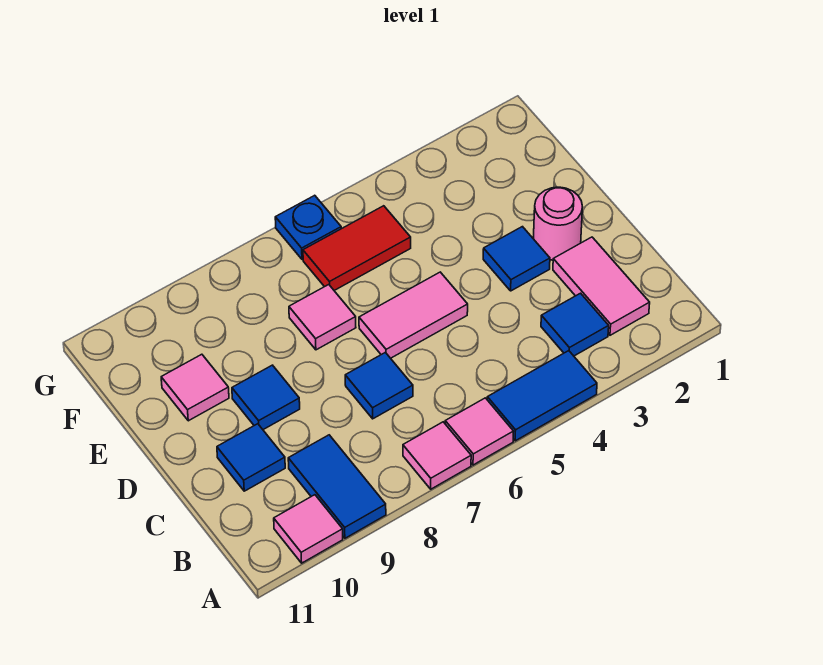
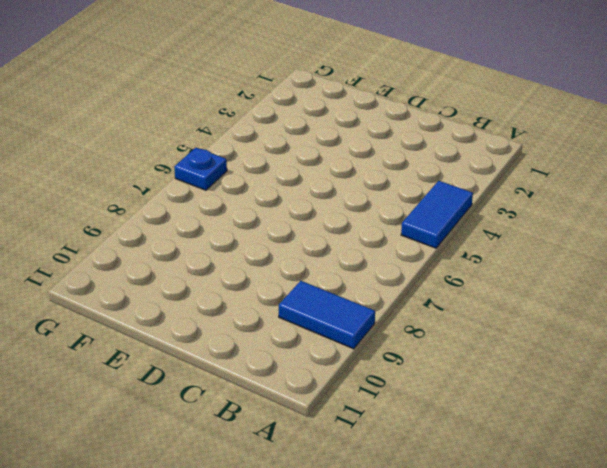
none -> pink 1x1 tile [445,398,513,465]
none -> pink 1x1 tile [403,422,471,489]
none -> pink 1x1 tile [274,495,343,563]

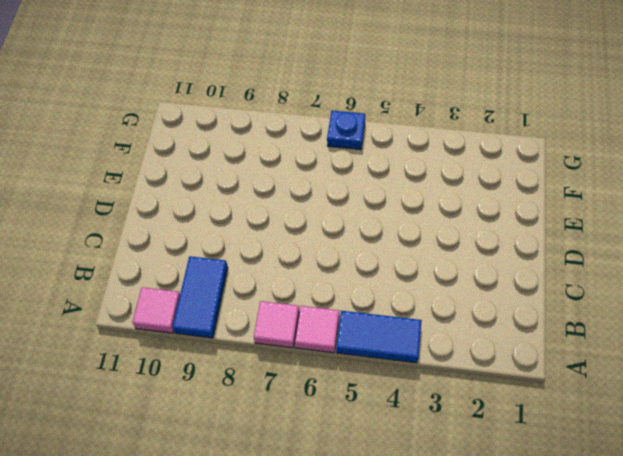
none -> pink 1x2 tile [553,237,650,335]
none -> blue 1x1 tile [541,293,609,356]
none -> blue 1x1 tile [345,352,413,419]

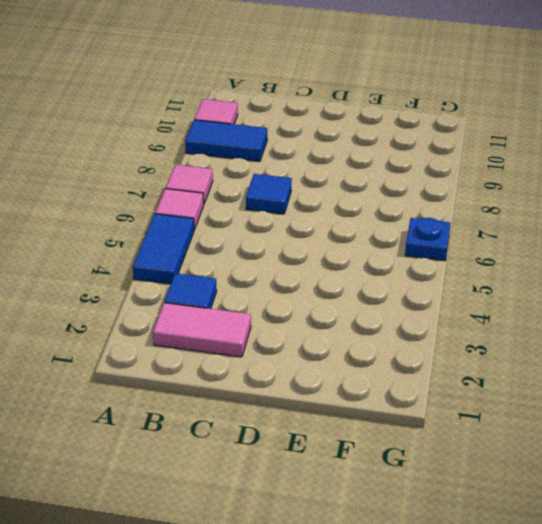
none -> blue 1x1 tile [217,424,285,491]
none -> pink 1x1 round brick [533,187,582,260]
none -> blue 1x1 tile [483,227,550,291]

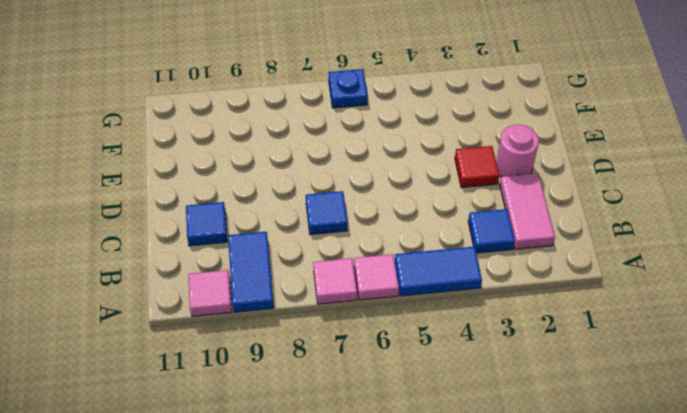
red 1x1 tile [455,146,499,188] -> blue 1x1 tile [483,227,550,291]
none -> pink 1x2 tile [359,272,468,358]
none -> blue 1x1 tile [232,365,300,430]
none -> pink 1x1 tile [289,285,356,350]

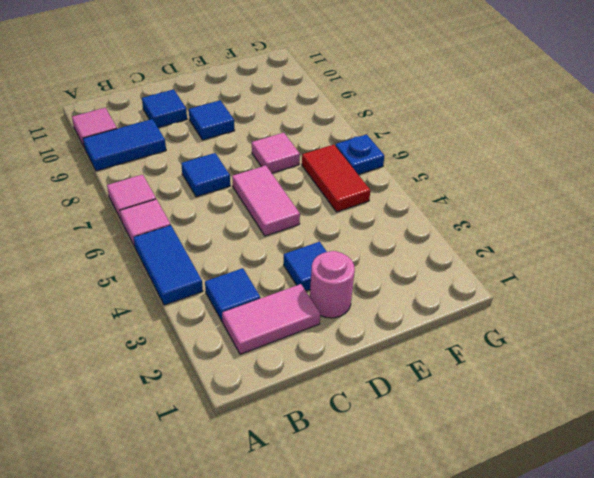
none -> pink 1x1 tile [161,354,229,421]

